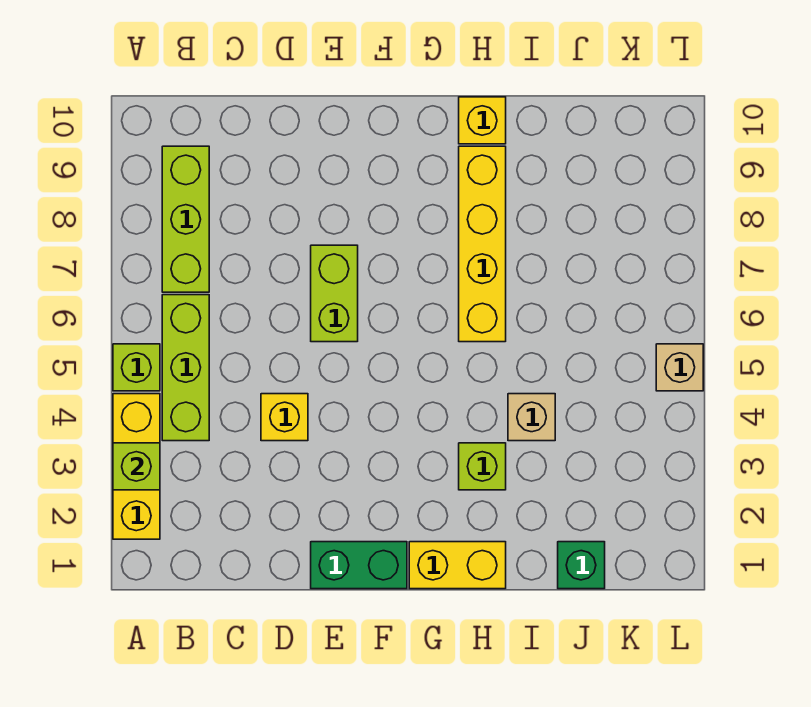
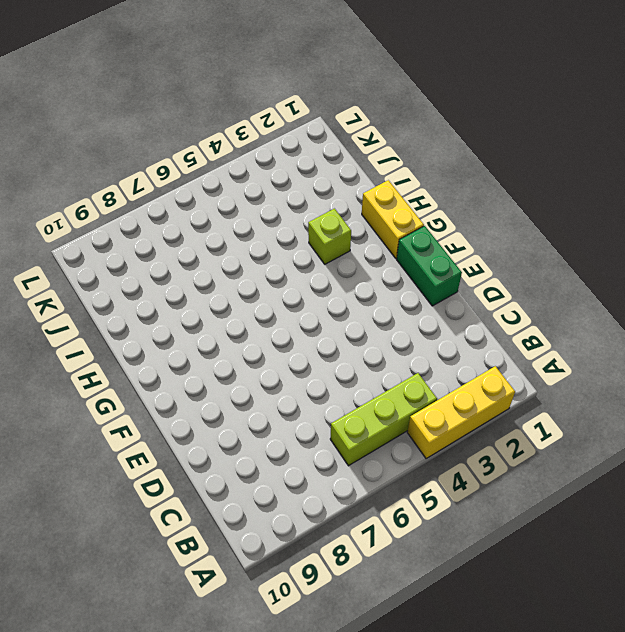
none -> lime 1x1 brick [113,344,160,391]
none -> lime 1x3 brick [162,146,209,292]
none -> yellow 1x1 brick [261,394,308,441]

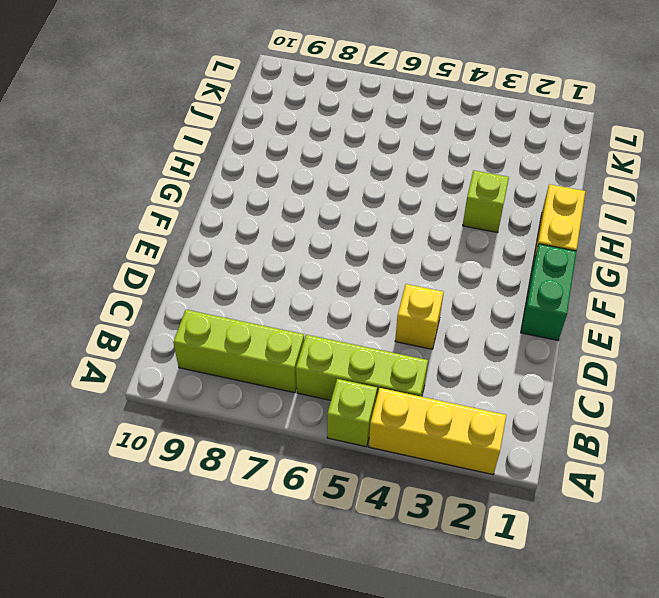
none -> lime 1x2 brick [311,245,358,342]
none -> yellow 1x4 brick [459,146,506,342]
none -> yellow 1x1 brick [459,97,506,144]

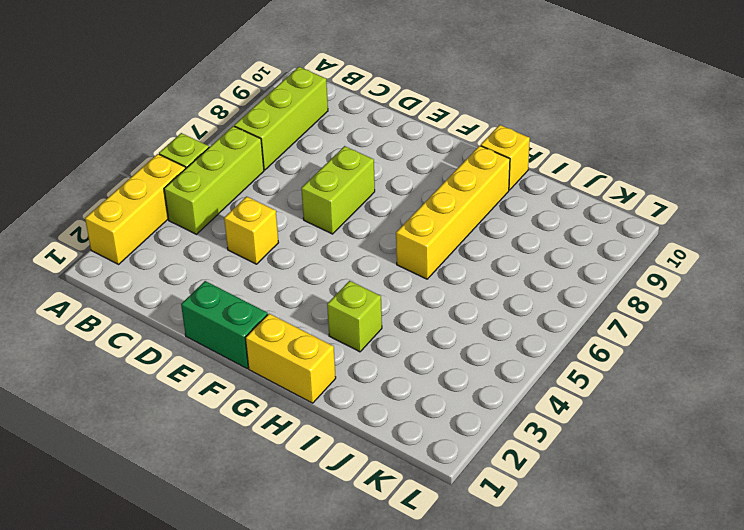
none -> tan 1x1 brick [508,394,555,441]
none -> green 1x1 brick [558,542,605,589]
none -> tan 1x1 brick [656,344,703,391]

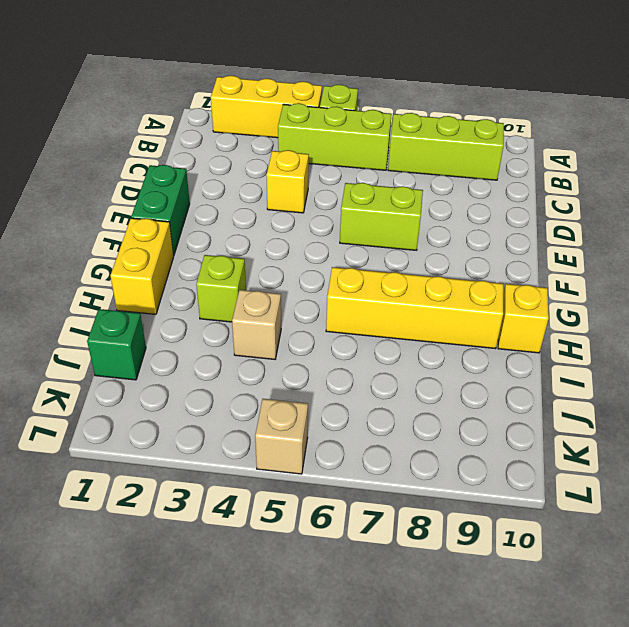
none -> lime 1x1 brick [113,443,160,490]

